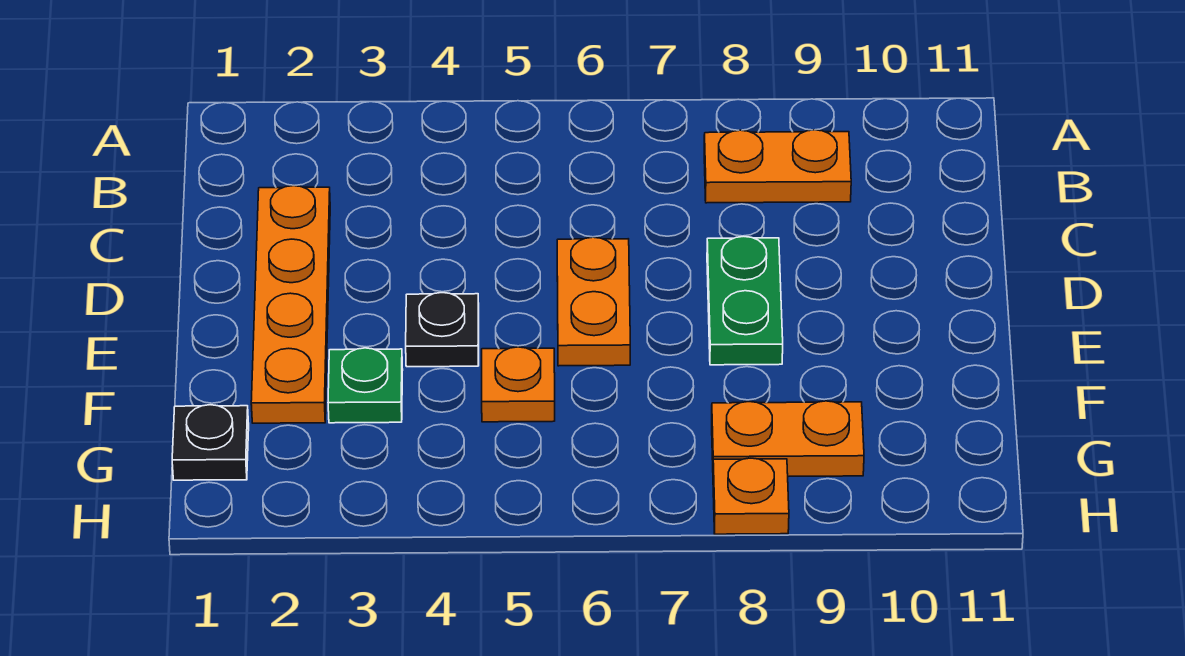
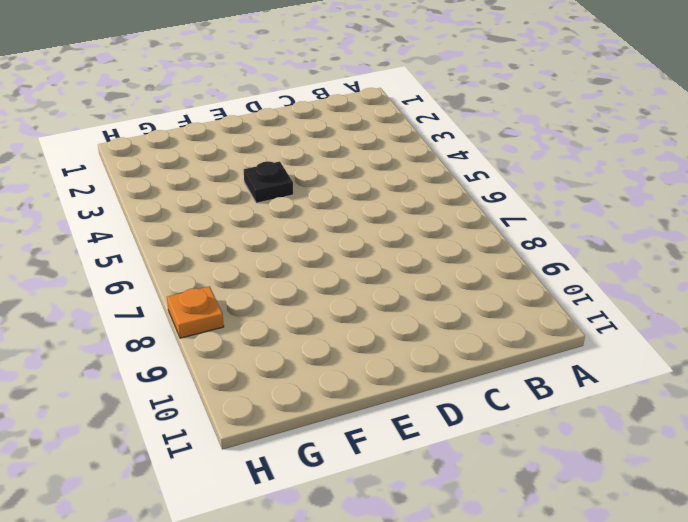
none -> orange 1x2 plate [704,130,851,203]
none -> orange 1x4 plate [251,186,330,423]

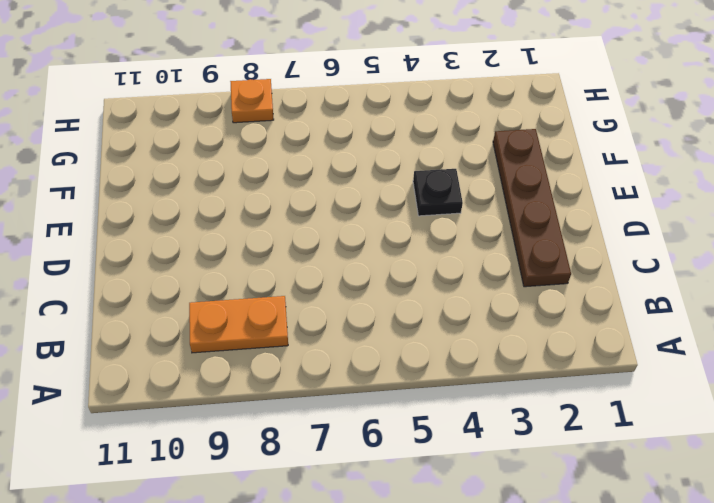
brown 1x4 plate [493,129,571,287] -> orange 1x4 plate [251,186,330,423]
none -> orange 1x2 plate [557,237,630,366]
none -> green 1x2 plate [707,236,783,365]

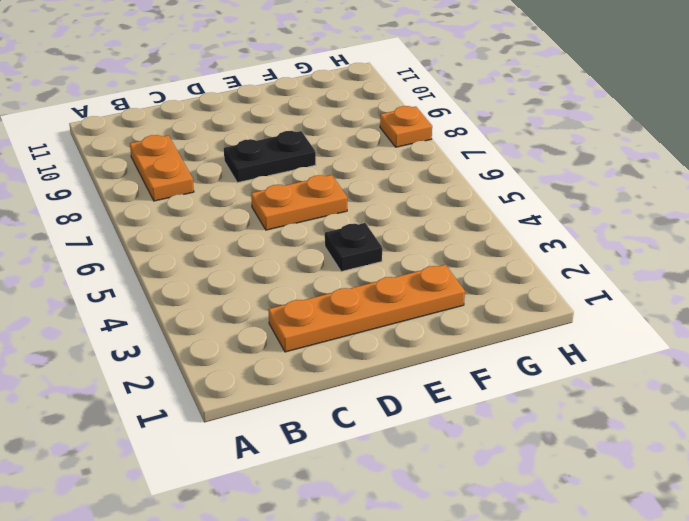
black 1x2 plate [224,131,316,183] -> green 1x2 plate [707,236,783,365]
none -> green 1x1 plate [328,348,403,423]
none -> orange 1x1 plate [482,347,555,422]

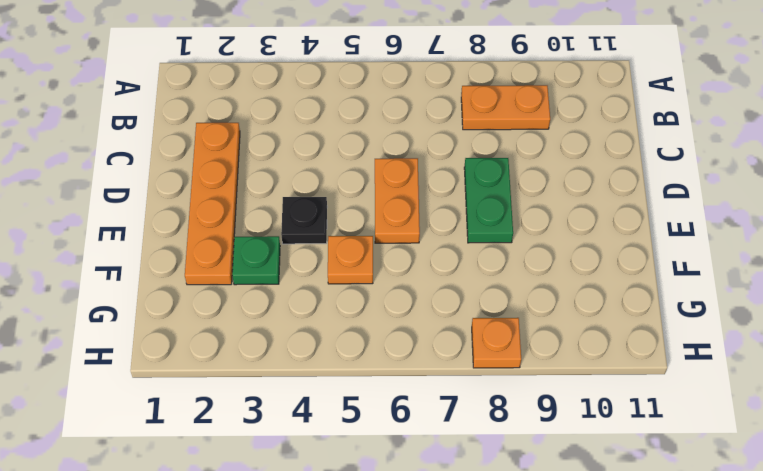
none -> black 1x1 plate [172,405,249,480]
none -> orange 1x2 plate [712,401,864,477]

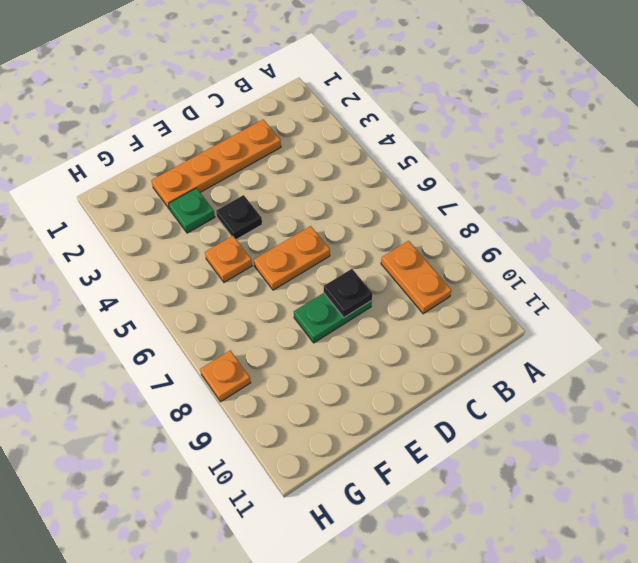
black 1x1 plate [324,269,373,317] -> black 1x1 plate moved to [172,405,249,480]
none -> orange 1x2 plate [712,401,864,477]

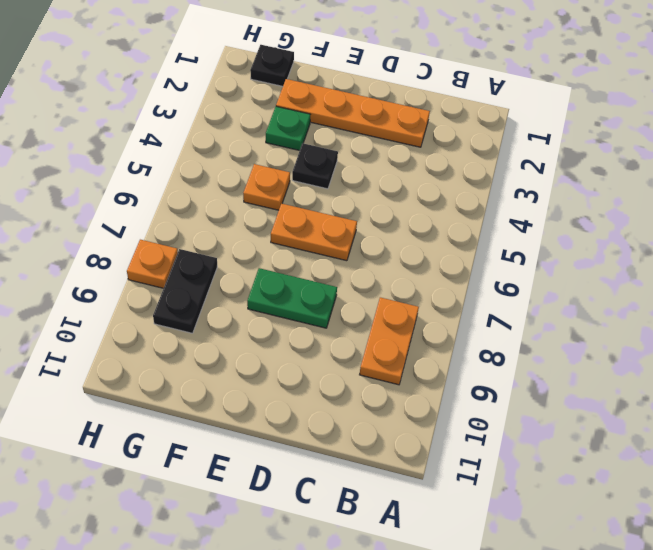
black 1x2 plate [153,249,217,333] -> orange 1x2 plate [712,401,864,477]

